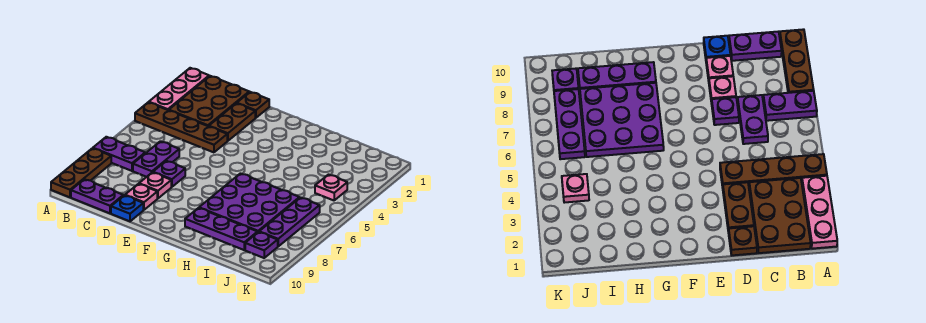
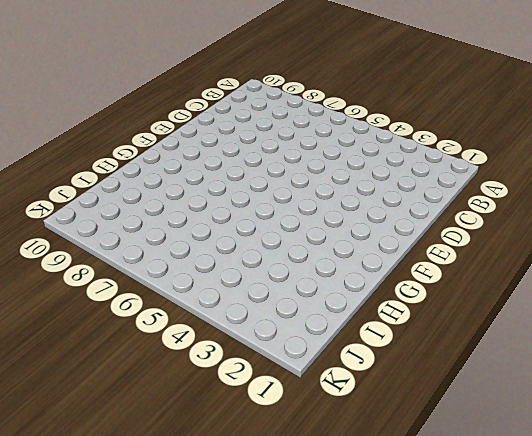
none -> pink 1x3 plate [149,68,209,110]
none -> brown 1x4 plate [135,102,227,152]
none -> purple 1x2 plate [93,137,145,171]

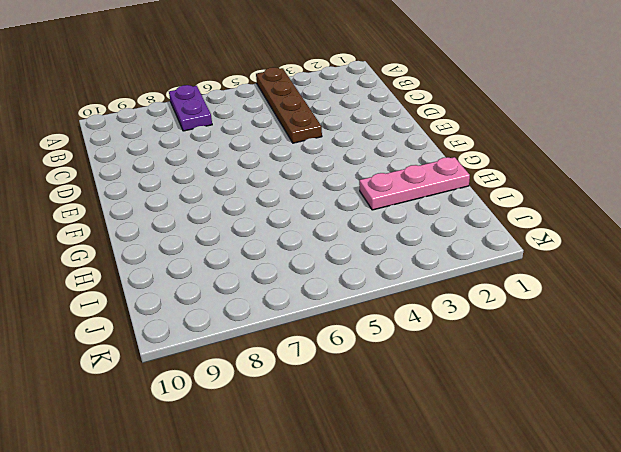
pink 1x3 plate [359,157,470,210] -> pink 1x3 plate moved to [149,68,209,110]
none -> brown 1x3 plate [51,148,111,197]
none -> brown 2x3 plate [169,76,249,126]
none -> purple 1x2 plate [71,179,123,213]

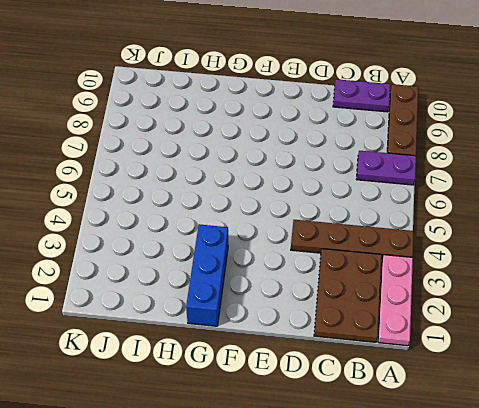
blue 1x3 brick [186,224,228,326] -> none
none -> purple 1x2 plate [133,141,179,177]
none -> brown 1x1 plate [237,92,269,118]
none -> brown 1x2 plate [209,103,255,141]

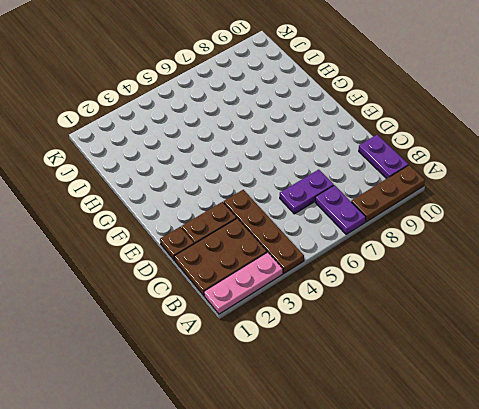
none -> purple 1x1 plate [153,161,185,187]
none -> pink 1x1 plate [139,172,171,198]
none -> pink 1x1 plate [125,184,157,210]

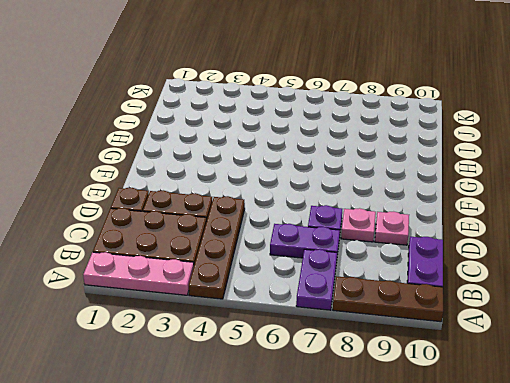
none -> blue 1x1 plate [111,195,143,221]
none -> purple 3x3 plate [199,174,299,232]
none -> purple 1x3 plate [185,208,258,250]

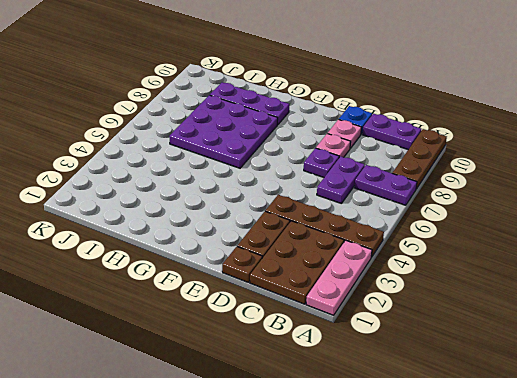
none -> pink 1x1 plate [315,175,347,200]
none -> purple 1x3 plate [259,198,320,246]
none -> purple 1x1 plate [245,232,278,258]

